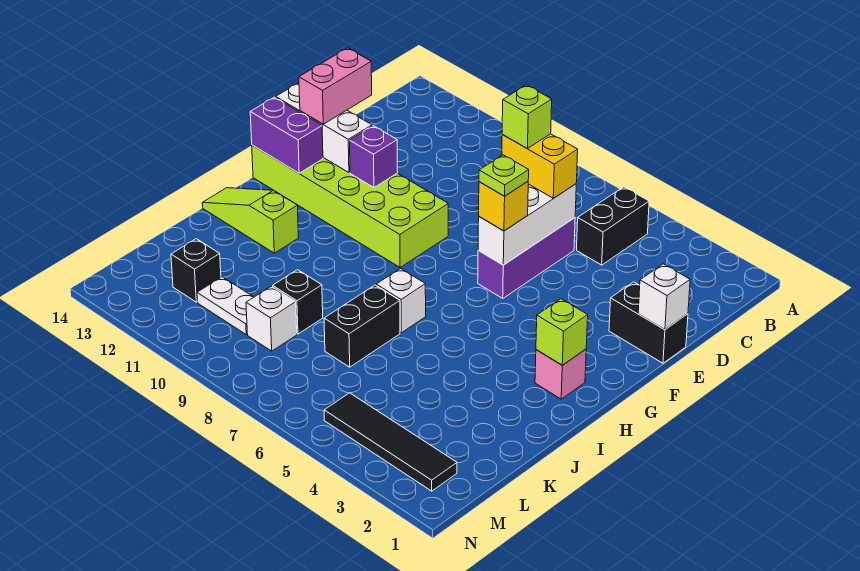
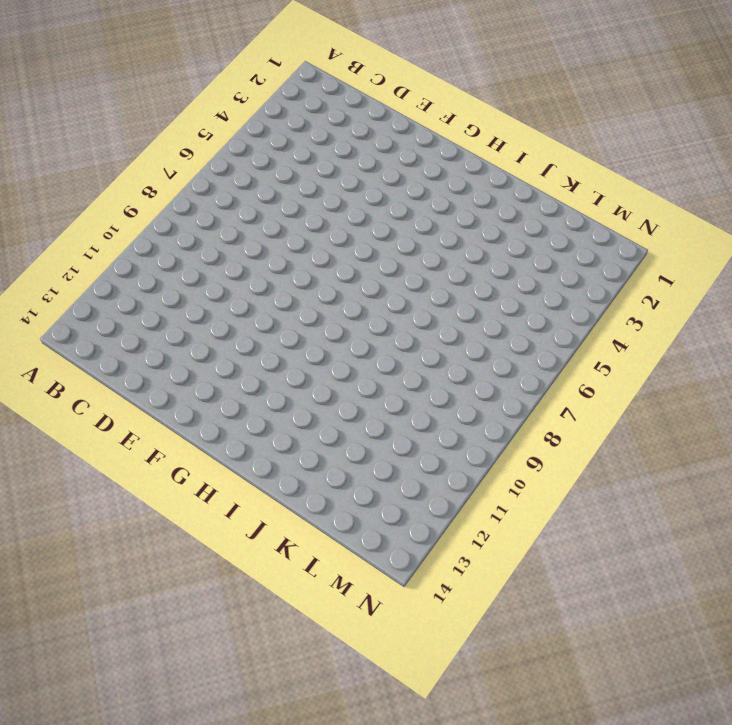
none -> black 1x2 brick [577,187,649,265]
none -> purple 1x3 brick [478,218,575,298]
none -> black 1x2 brick [609,282,688,363]

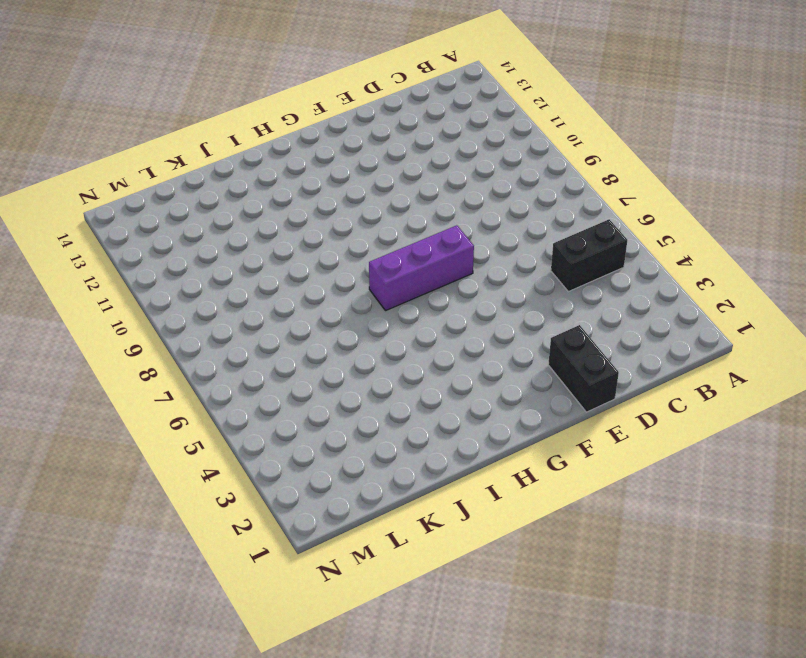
purple 1x3 brick [369,225,474,311] -> purple 1x3 brick moved to [478,218,575,298]
none -> lime 2x6 brick [252,145,448,267]
none -> pink 1x1 brick [535,349,586,399]
none -> white 1x1 brick [376,268,426,333]

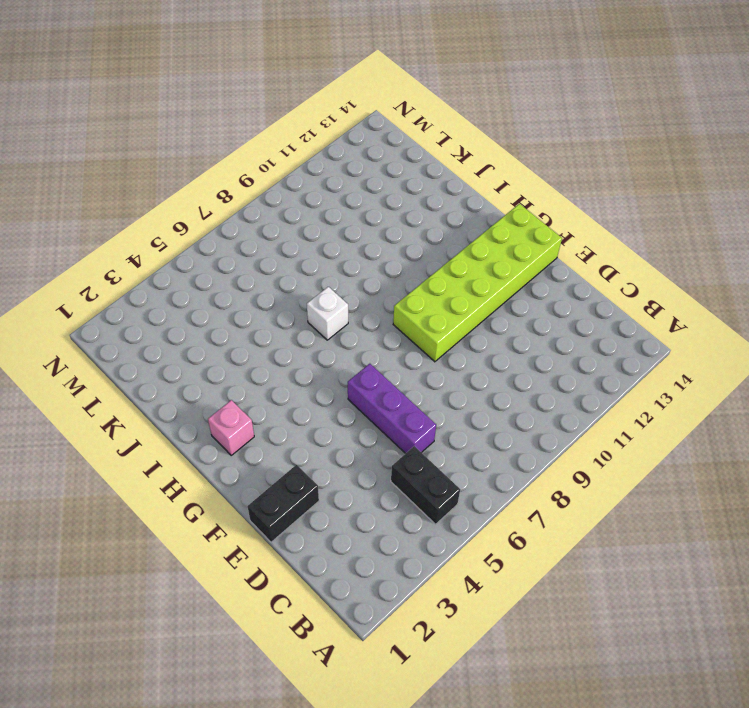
none -> lime 1x3 slope [202,188,299,253]
none -> black 1x2 brick [324,285,400,367]
none -> black 1x1 brick [273,270,323,334]

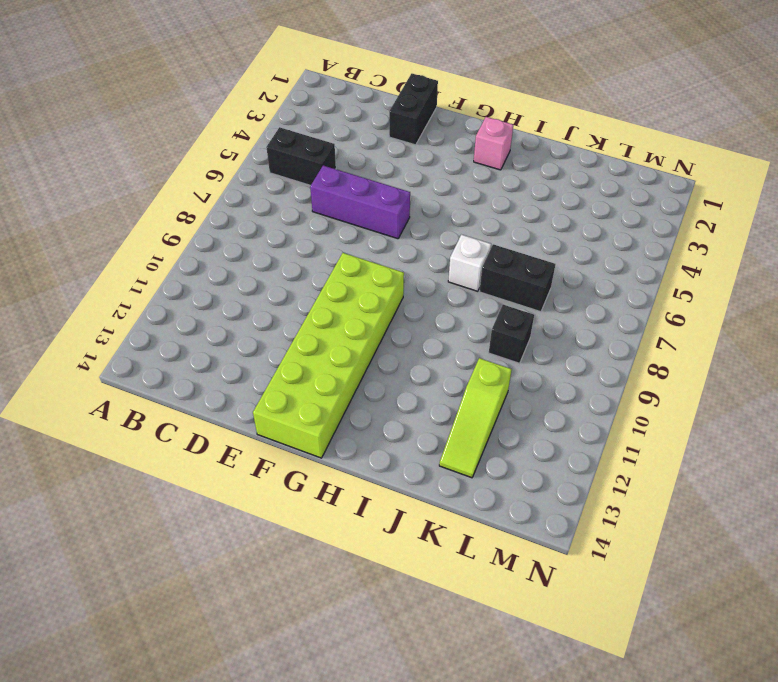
lime 1x3 slope [439,358,512,478] -> lime 1x3 slope moved to [202,188,299,253]
none -> white 1x1 brick [246,286,297,351]
none -> white 1x2 plate [197,277,254,335]
none -> black 1x1 brick [171,239,221,302]

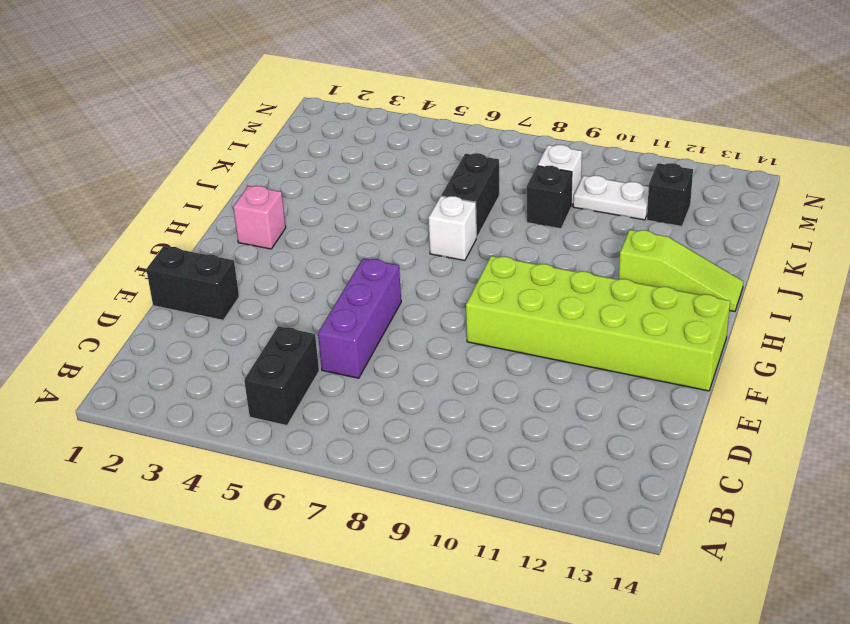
none -> black 1x4 tile [324,393,457,491]
none -> white 1x3 brick [478,184,576,265]
none -> white 1x1 brick [638,264,690,330]

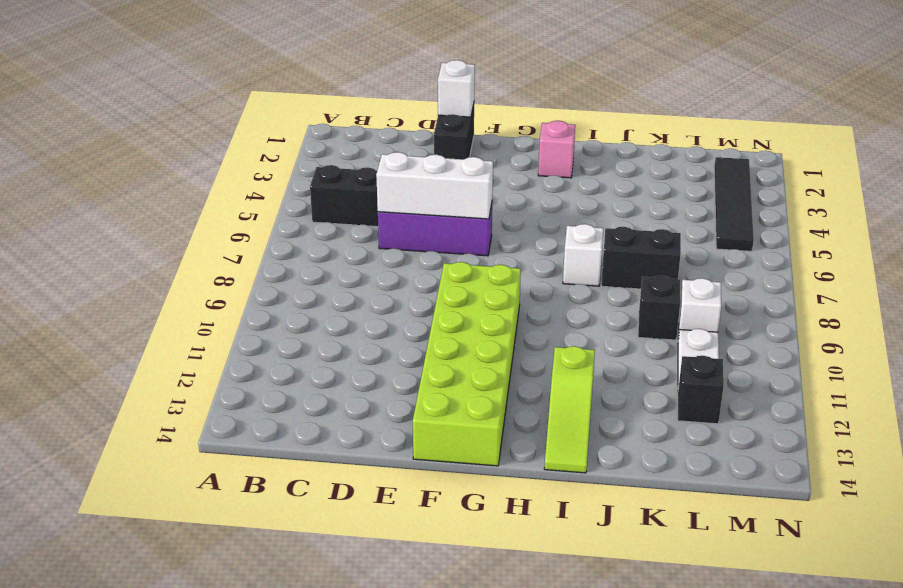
none -> purple 1x1 brick [350,126,398,187]
none -> white 1x3 brick [276,83,372,173]
none -> purple 1x2 brick [250,97,323,173]

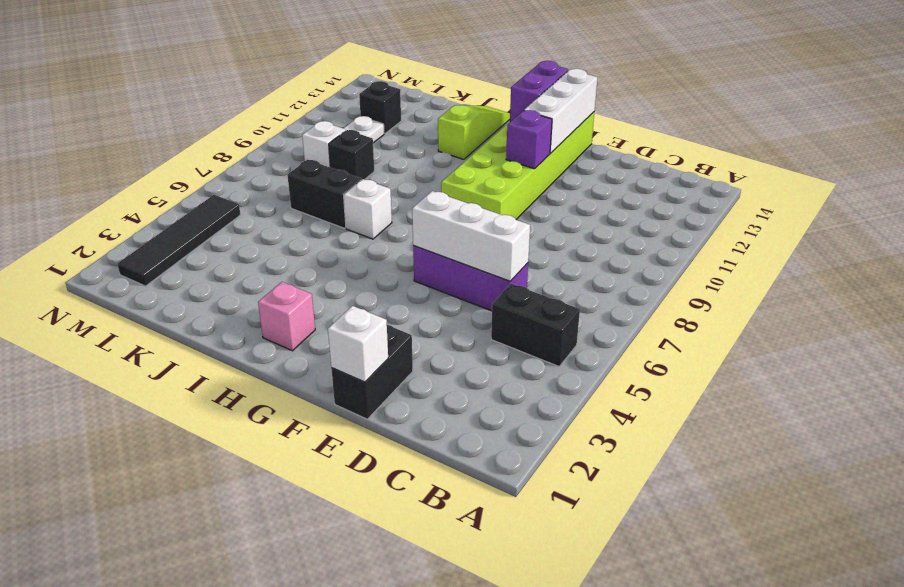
none -> lime 1x1 brick [536,299,588,365]
none -> yellow 1x2 brick [502,134,578,198]
none -> pink 1x2 brick [299,48,372,124]

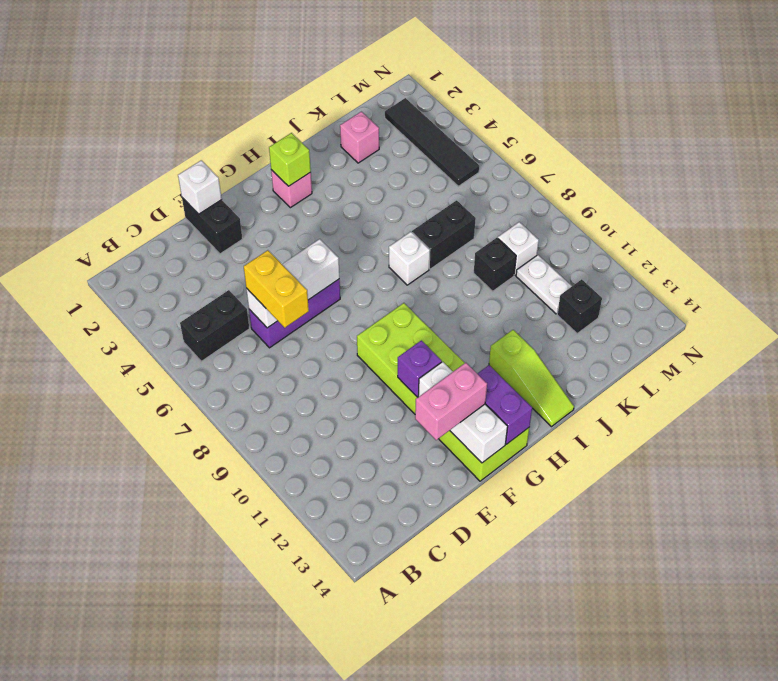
pink 1x1 brick [340,112,379,163] -> none
none -> yellow 1x1 brick [479,182,528,231]
none -> lime 1x1 brick [502,85,552,148]
none -> lime 1x1 plate [479,155,529,196]

